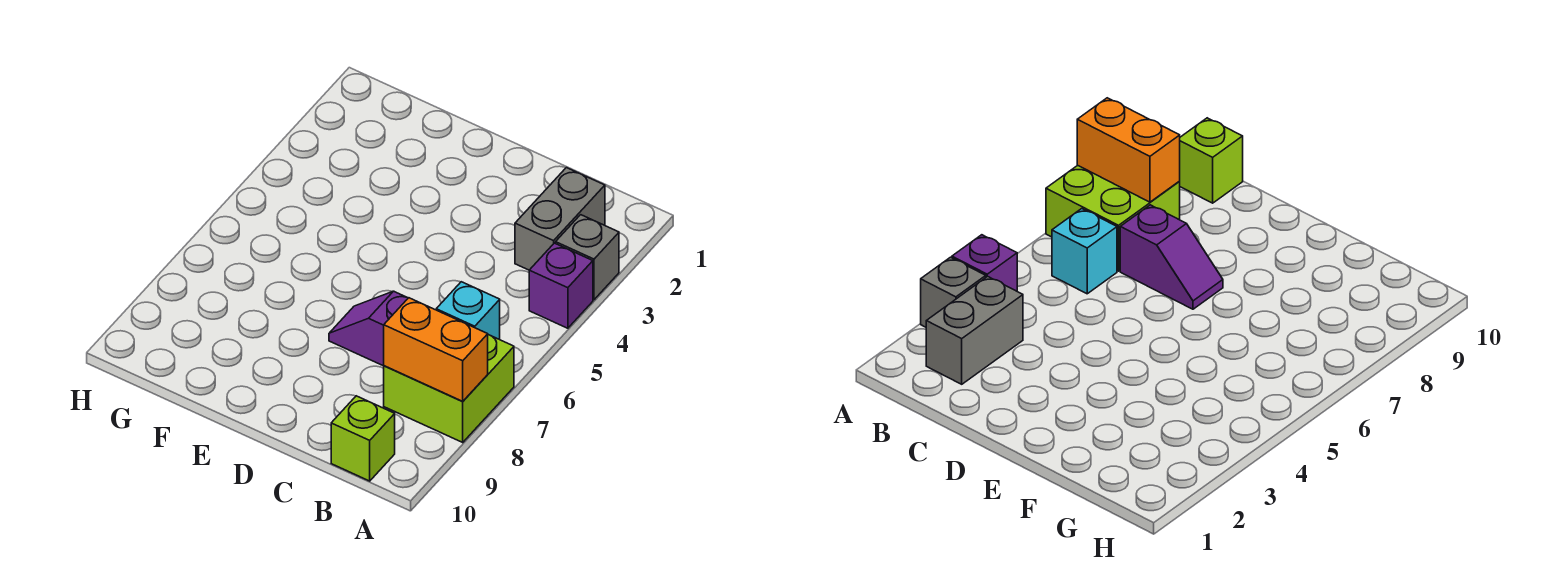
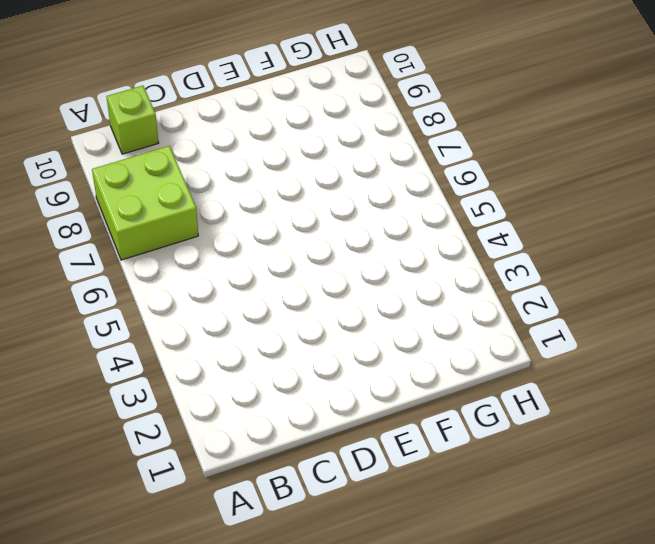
none -> grey 1x1 brick [556,215,619,300]
none -> purple 1x1 brick [529,243,593,328]

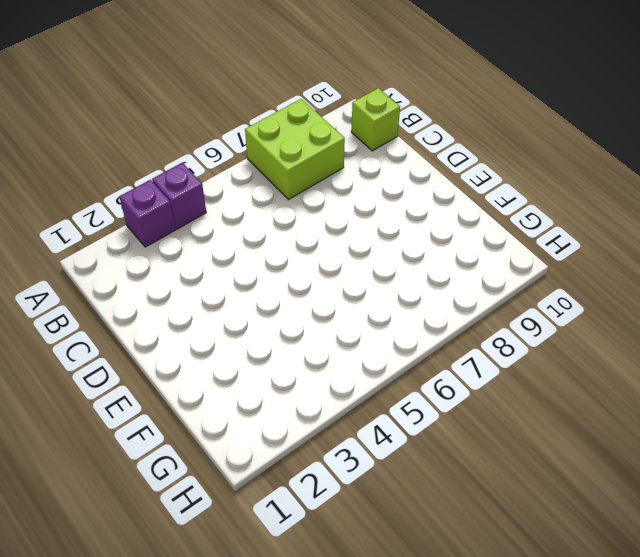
purple 1x1 brick [119,180,175,247] -> grey 1x1 brick [556,215,619,300]
none -> grey 1x2 brick [515,168,605,270]
none -> cyan 1x1 brick [436,282,500,339]

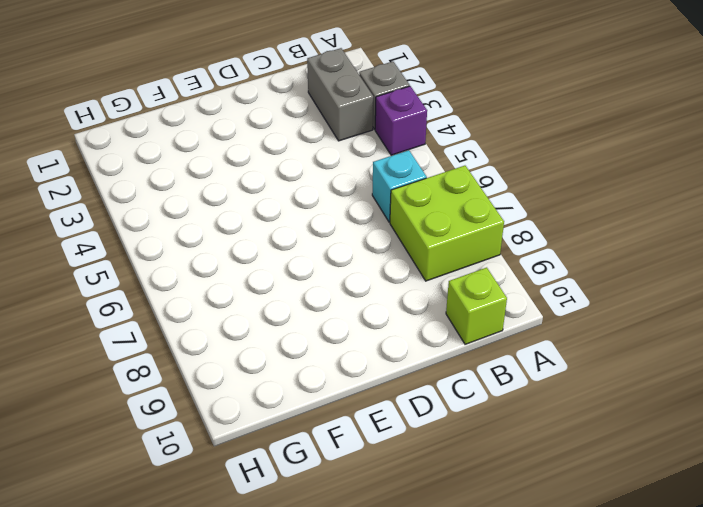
none -> purple 1x2 slope [329,291,408,366]
none -> orange 1x2 brick [384,298,488,401]

